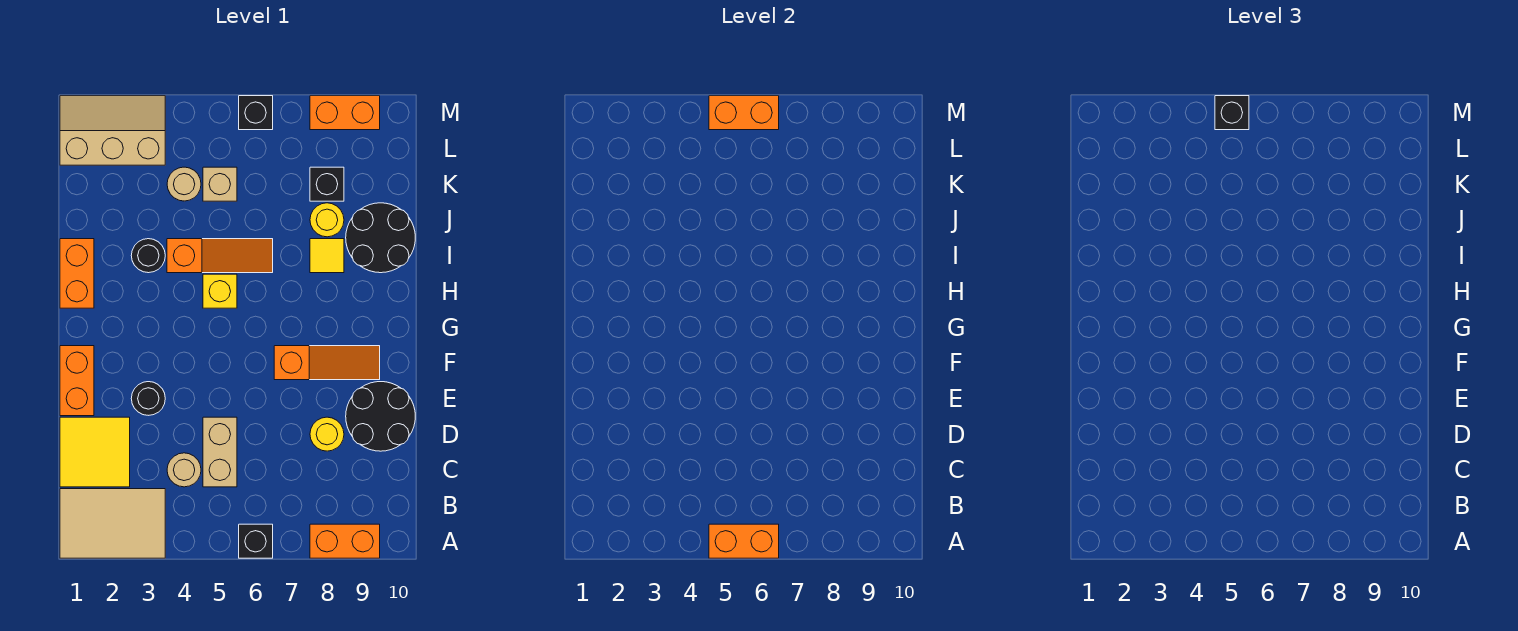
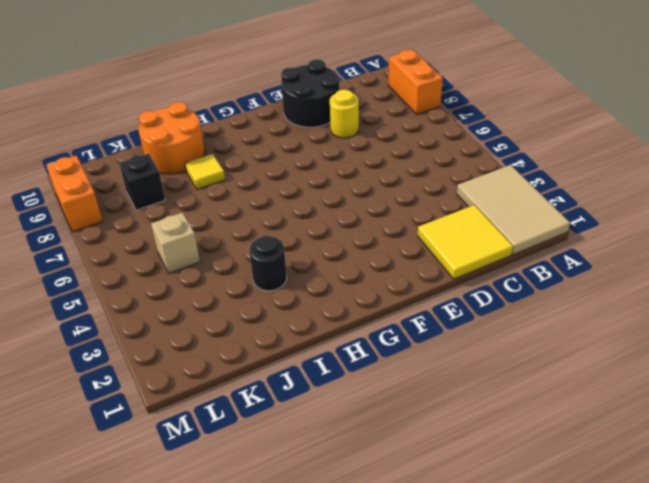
orange 2x2 round brick [139,102,205,174] -> black 2x2 round brick [346,203,415,273]
none -> black 1x1 brick [239,524,273,558]
none -> tan 1x1 round brick [167,453,201,487]
none -> tan 1x2 brick [203,417,237,487]

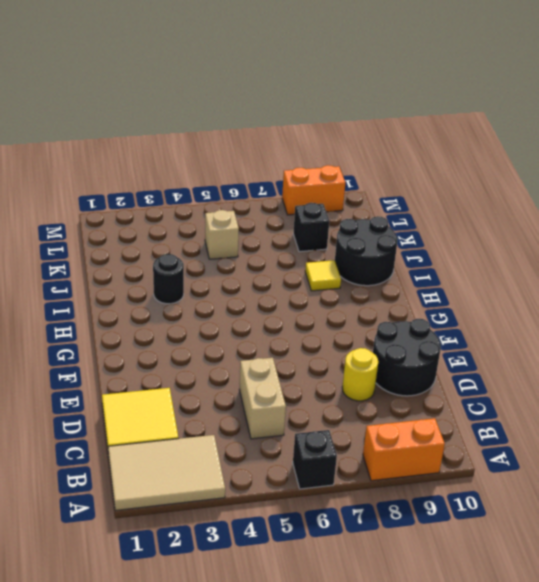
none -> tan 1x1 round brick [167,453,201,487]
none -> orange 1x2 brick [60,346,94,416]
none -> black 1x1 round brick [131,382,165,415]

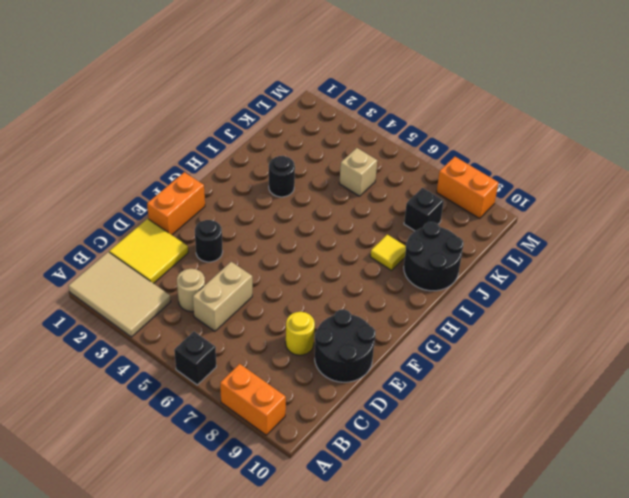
none -> orange 1x3 slope [274,346,380,380]
none -> orange 1x2 brick [60,239,94,308]
none -> yellow 1x1 brick [203,274,237,308]

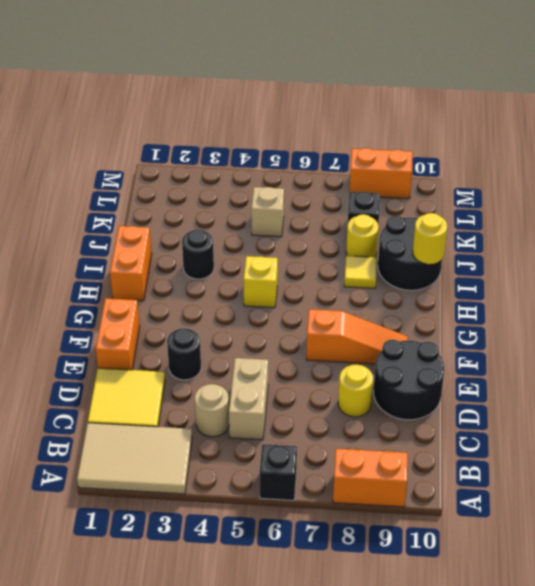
yellow 1x1 round brick [413,213,447,264] -> none
none -> orange 1x3 slope [167,239,273,273]
none -> tan 1x1 round brick [167,167,201,201]
none -> tan 2x3 slope [60,96,165,165]

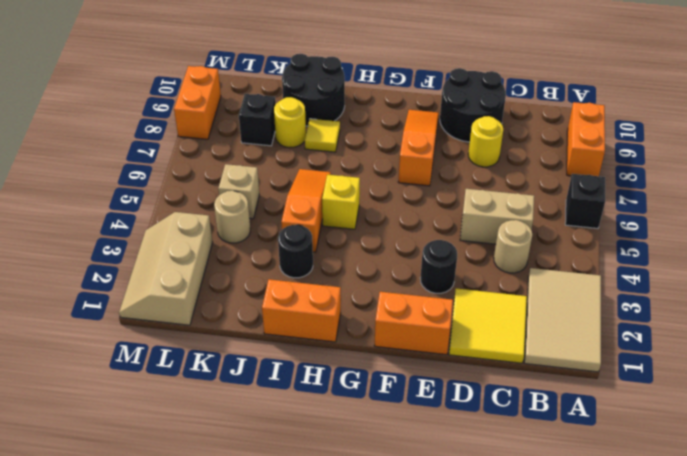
none -> black 1x1 brick [239,96,273,130]
none -> orange 1x2 brick [709,524,779,558]
none -> orange 1x2 brick [709,96,779,130]

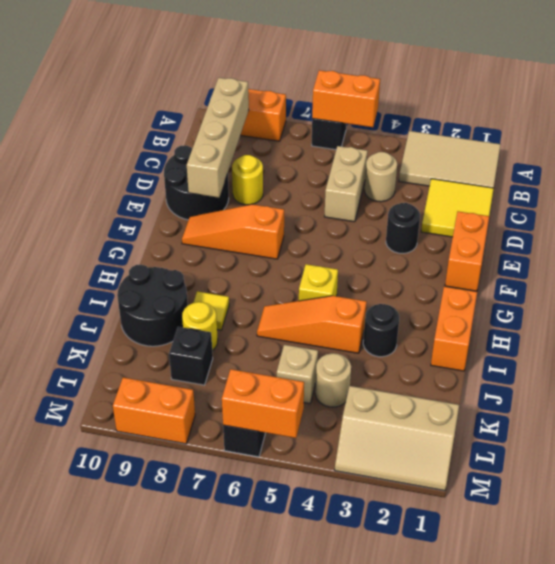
tan 1x4 brick [187,78,249,198] -> none
none -> black 1x1 brick [1215,96,1249,130]

